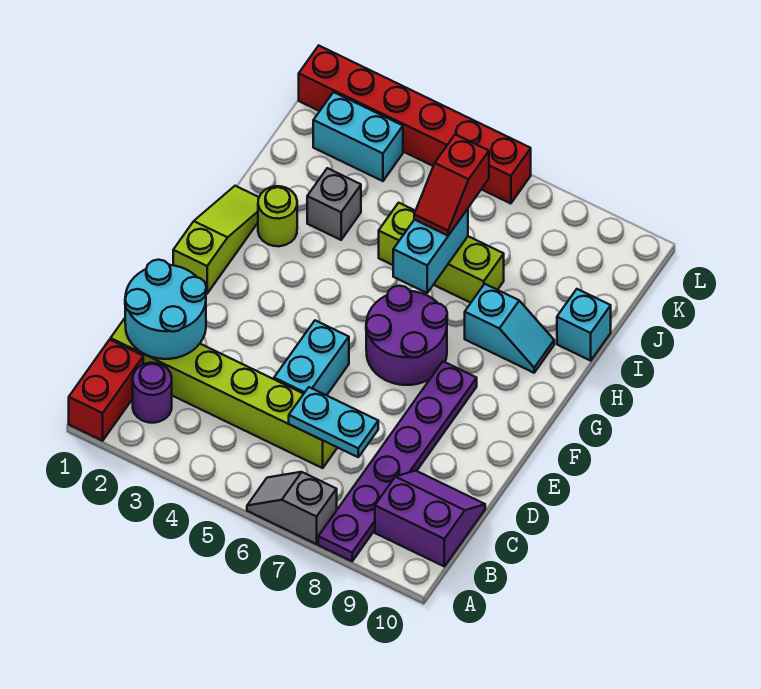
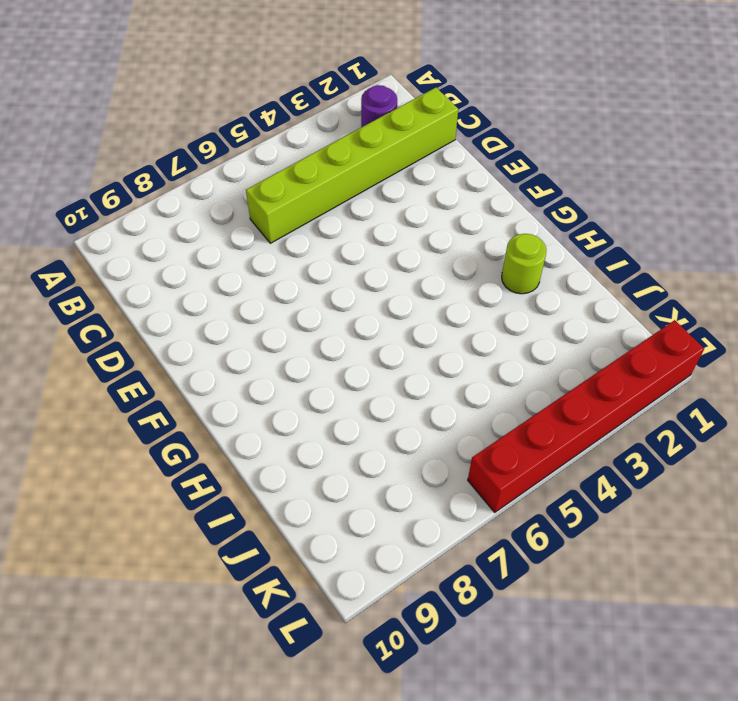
none -> red 1x2 brick [69,340,143,441]
none -> grey 1x2 slope [247,472,337,544]
none -> purple 1x6 plate [318,362,477,561]

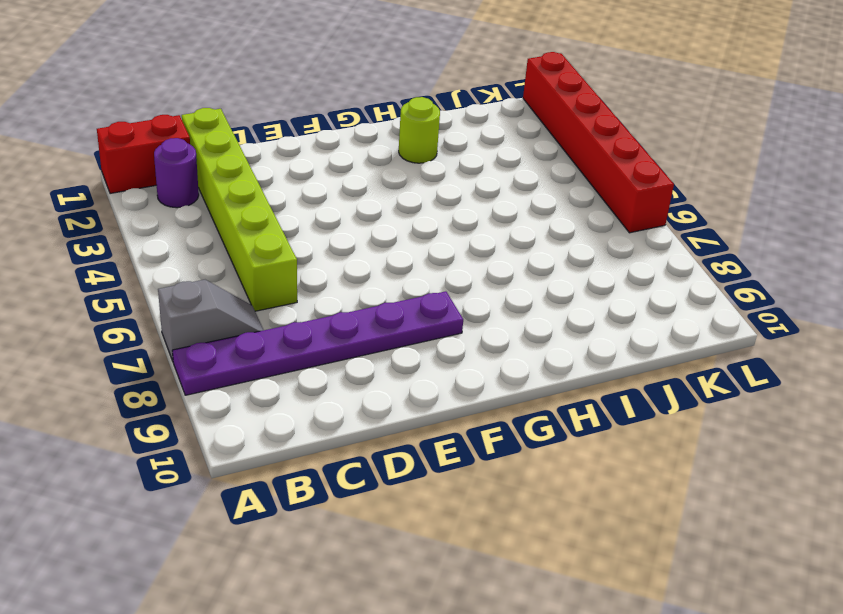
grey 1x2 slope [158,280,263,361] -> grey 1x2 slope turned to [247,472,337,544]
none -> purple 2x2 slope [375,471,485,566]
none -> cyan 1x2 brick [274,320,349,395]
none -> lime 1x3 slope [173,186,259,294]

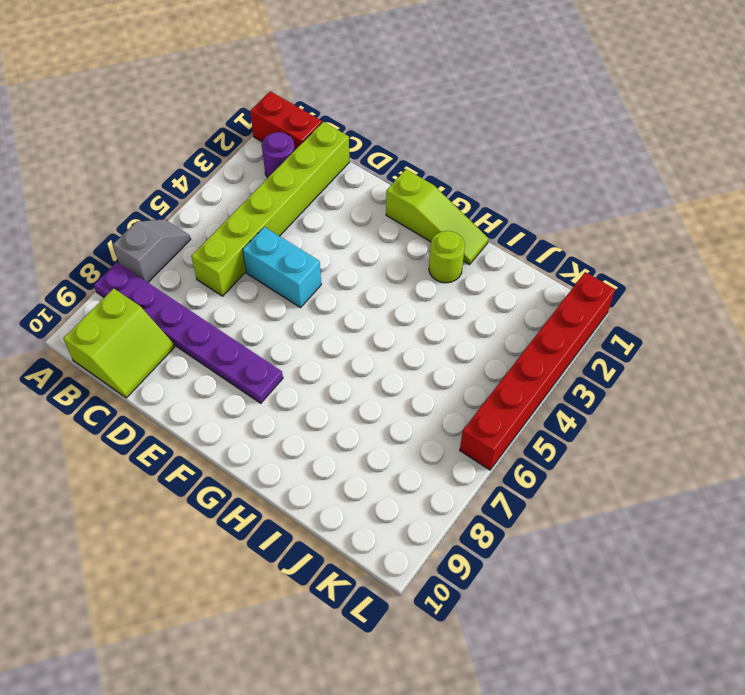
lime 2x2 slope [63,288,174,398] -> purple 2x2 slope [375,471,485,566]
none -> purple 2x2 round brick [366,286,447,385]
none -> cyan 1x2 slope [465,284,554,373]
none -> grey 1x1 brick [307,168,361,240]

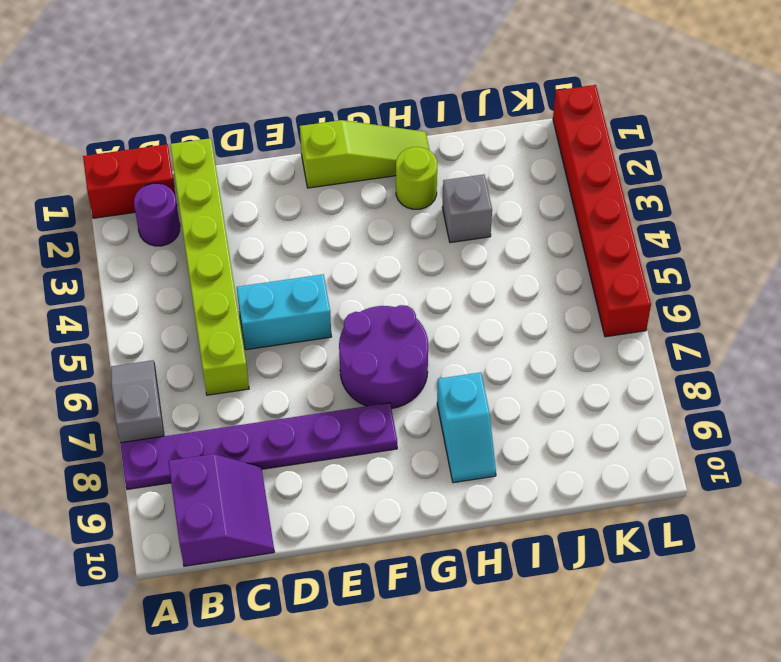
none -> lime 1x3 brick [379,203,504,303]
none -> cyan 1x1 brick [557,289,611,361]
none -> cyan 1x2 brick [313,92,403,181]

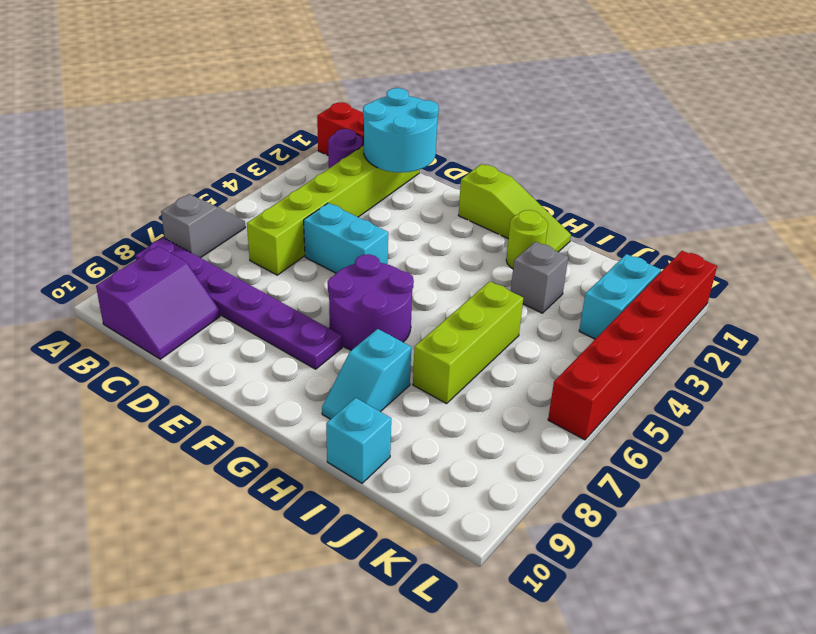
none -> cyan 1x2 plate [289,387,378,457]
none -> cyan 1x2 brick [393,209,468,293]
none -> red 1x2 slope [414,134,489,236]

